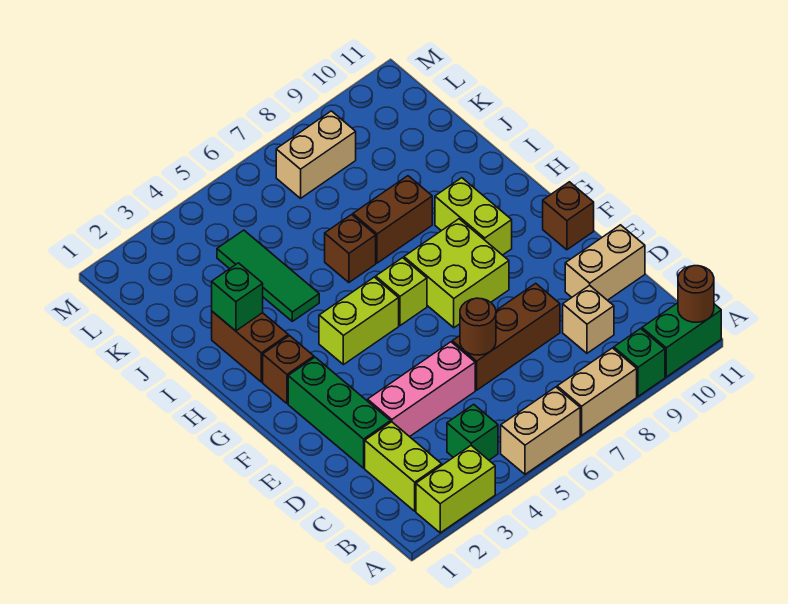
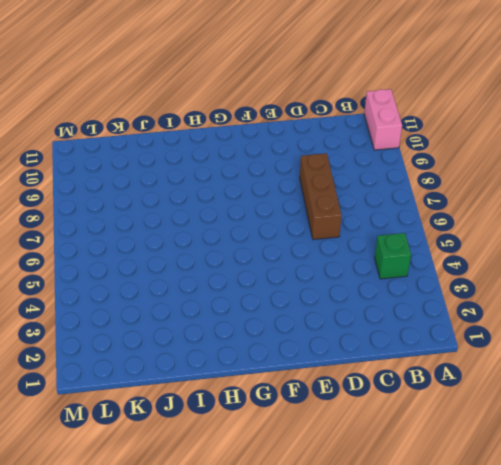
pink 1x2 brick [364,89,402,150] -> green 1x2 brick [642,303,721,377]
none -> lime 1x2 brick [416,446,495,533]
none -> tan 1x2 brick [501,387,580,474]
none -> tan 1x2 brick [557,348,637,435]

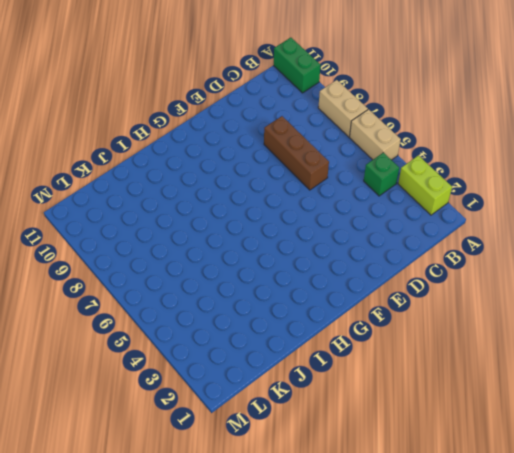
none -> green 1x1 brick [614,329,665,396]
none -> lime 1x2 brick [365,422,442,511]
none -> tan 1x1 brick [563,285,614,353]

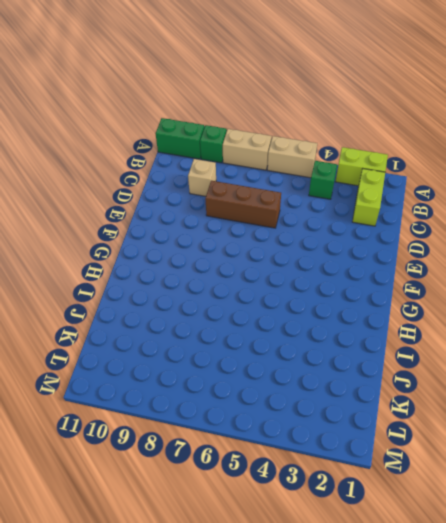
none -> green 1x3 brick [288,357,391,468]
none -> pink 1x3 brick [368,342,475,437]
none -> tan 1x2 brick [565,225,645,300]

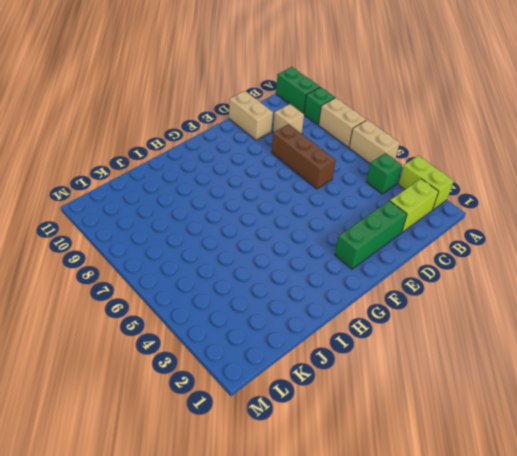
none -> pink 1x3 brick [368,342,475,437]
none -> lime 2x2 brick [404,219,509,328]
none -> brown 1x1 brick [543,182,594,250]

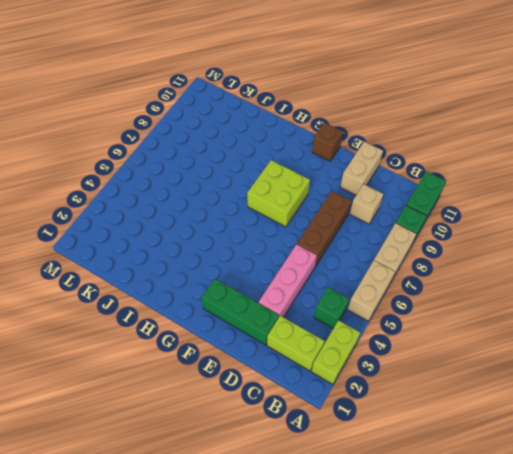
none -> brown 1x1 brick [263,336,314,403]
none -> lime 1x2 brick [319,277,399,365]
none -> lime 1x1 brick [376,258,427,326]

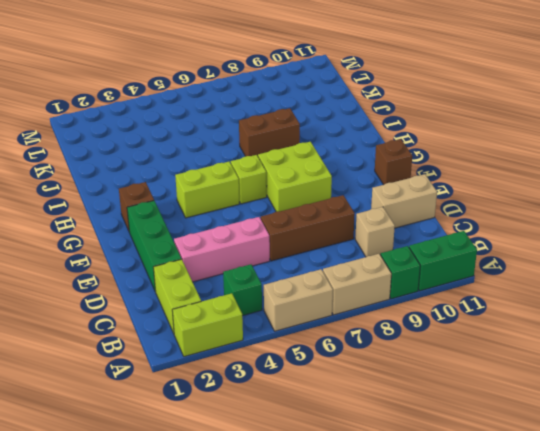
none -> lime 1x2 brick [435,178,512,255]
none -> brown 1x2 brick [212,311,288,382]
none -> green 1x3 tile [217,230,319,321]

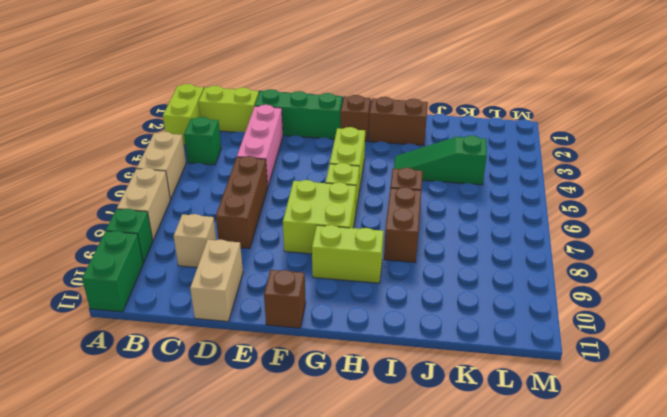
green 1x3 slope [394,136,487,185] -> green 1x3 tile [217,230,319,321]
none -> tan 1x2 brick [276,111,356,198]
none -> brown 1x1 round brick [678,266,714,322]
none -> brown 1x1 round brick [460,298,496,355]

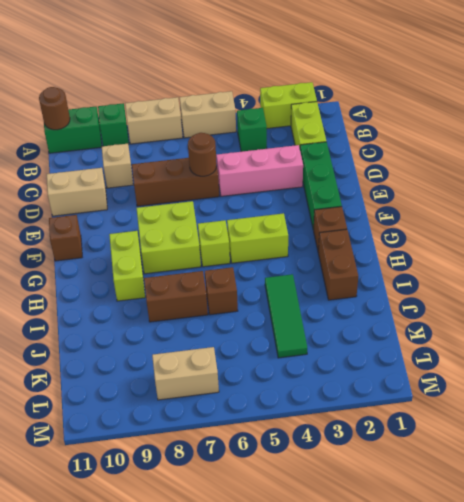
none -> green 1x1 brick [212,263,263,331]

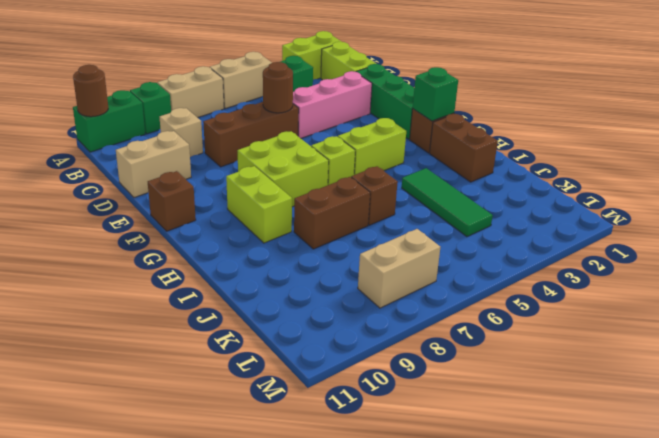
green 1x1 brick [413,67,458,121] -> green 1x1 brick moved to [212,263,263,331]

